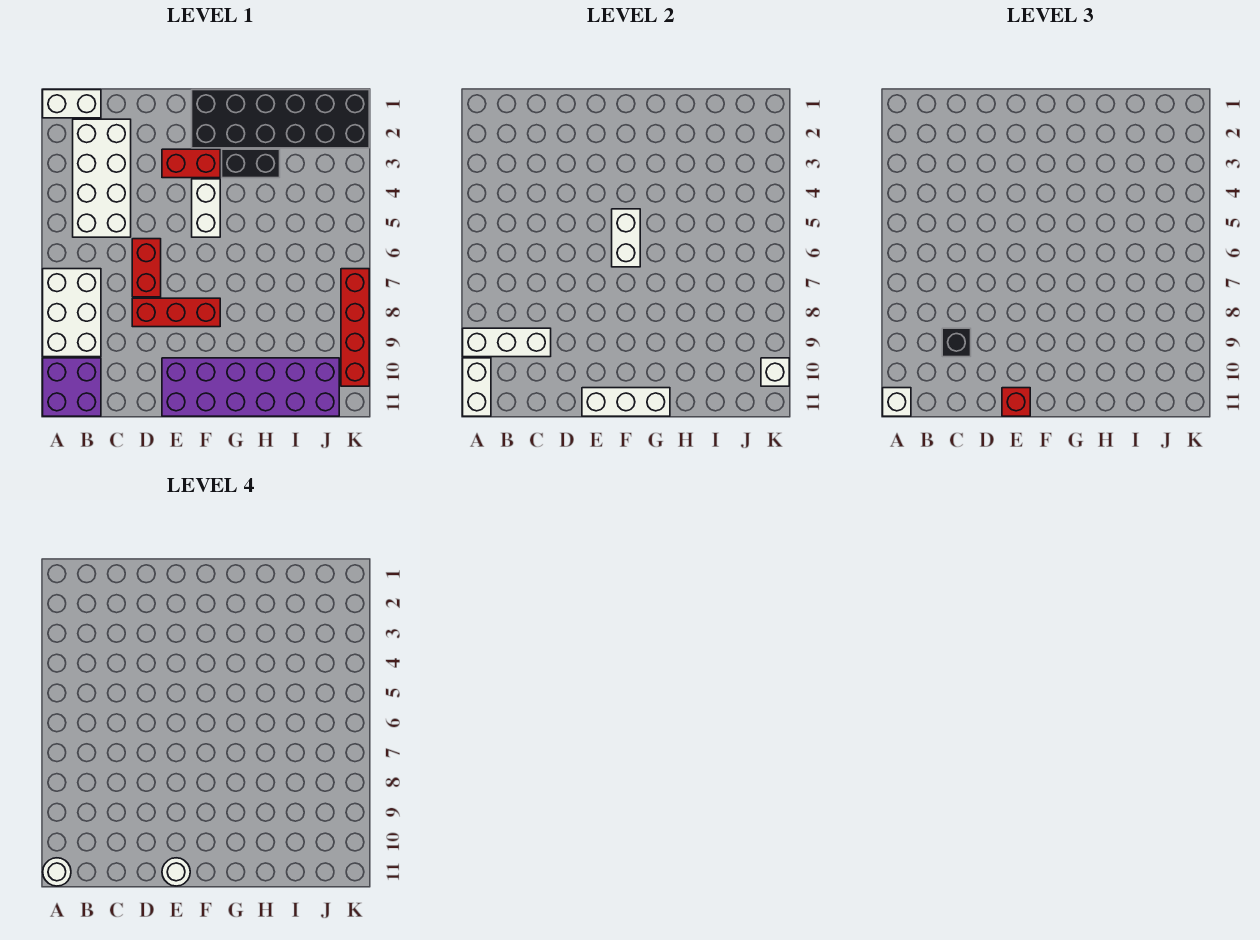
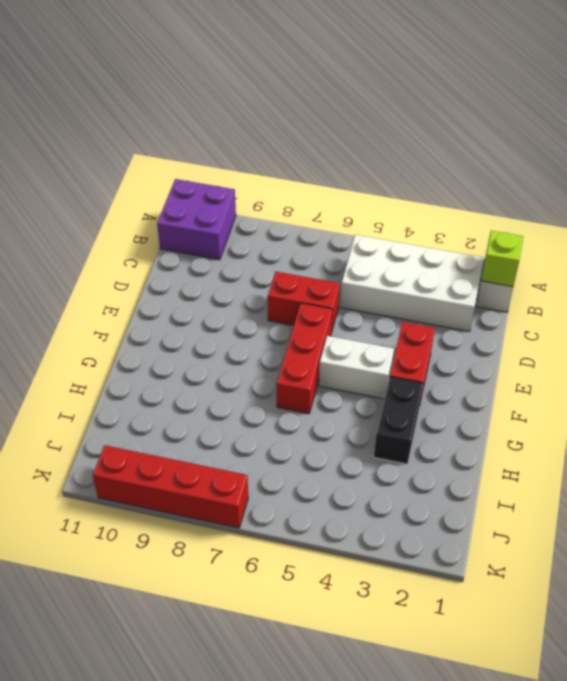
lime 1x1 brick [481,231,523,287] -> none
red 1x3 brick [277,303,333,414] -> red 1x3 brick moved to [132,298,220,327]
none -> white 2x3 brick [43,269,101,357]
none -> purple 2x6 brick [162,358,339,416]
none -> black 2x6 brick [192,90,369,148]

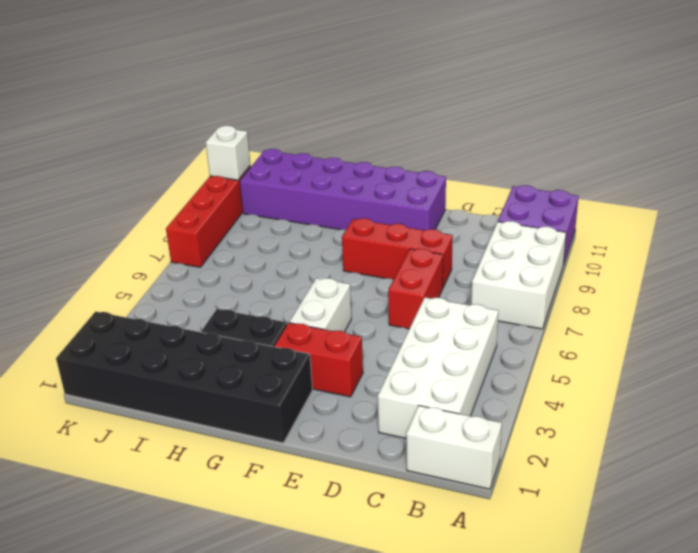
none -> white 1x3 brick [463,328,551,357]
none -> white 1x2 brick [463,358,491,416]
none -> white 1x3 brick [582,388,670,416]

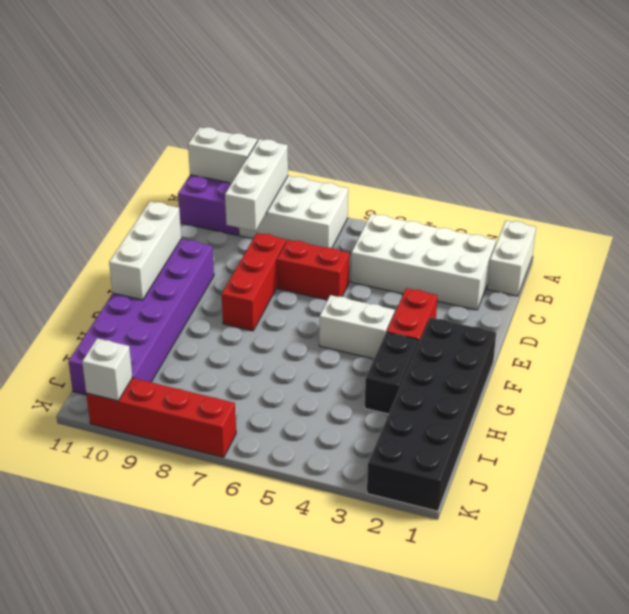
none -> white 1x2 brick [612,209,640,267]
none -> white 1x1 brick [883,388,911,416]
none -> black 1x1 brick [942,328,971,357]

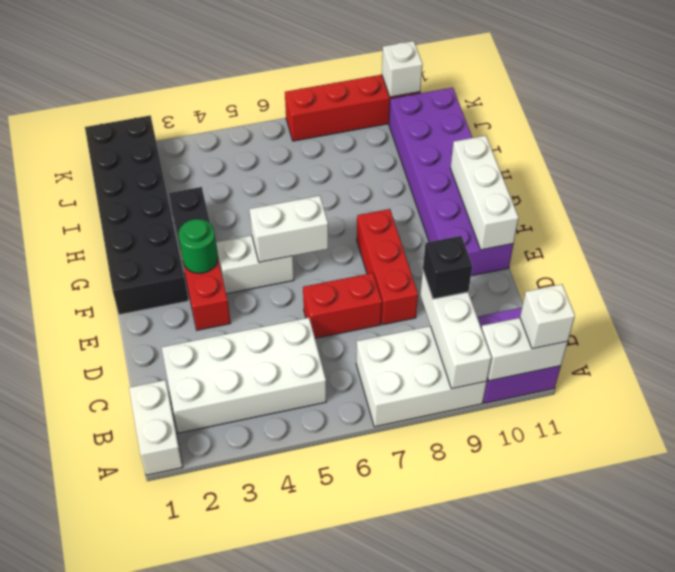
green 1x1 round brick [179,219,218,273] -> none
none -> red 1x1 brick [1002,388,1030,416]
none -> white 1x1 round brick [43,858,71,886]
none -> white 1x1 round brick [162,858,190,886]

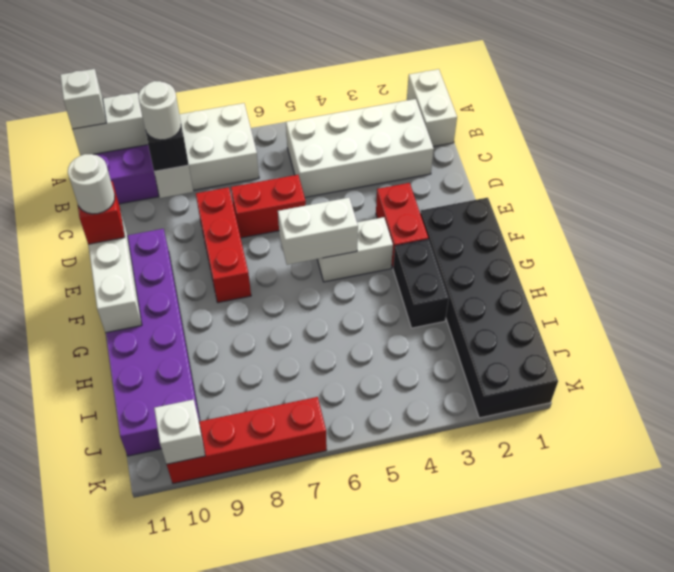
white 1x1 round brick [138,81,181,140] -> white 1x1 round brick moved to [43,858,71,886]

